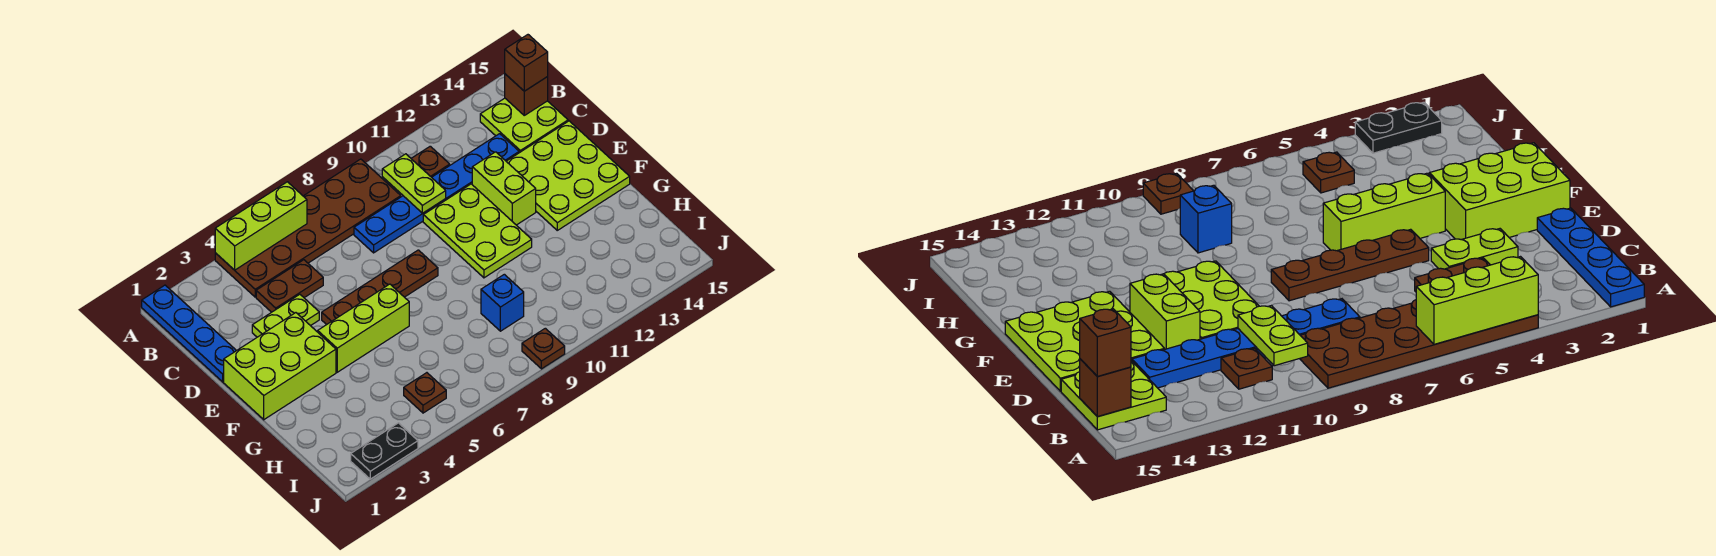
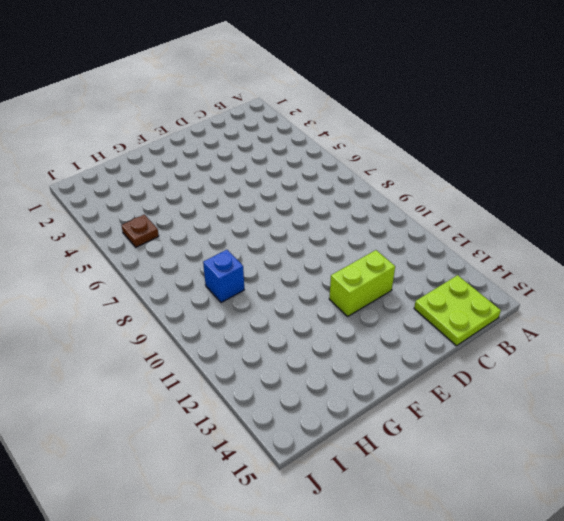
none -> blue 1x4 plate [142,285,236,382]
none -> brown 2x6 plate [215,159,401,297]
none -> brown 1x1 plate [411,146,450,177]

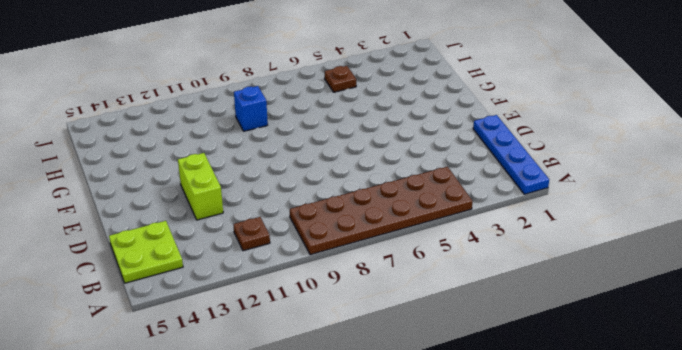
none -> brown 1x2 plate [256,260,323,312]
none -> blue 1x6 plate [354,134,519,253]
none -> lime 1x2 plate [252,294,319,337]

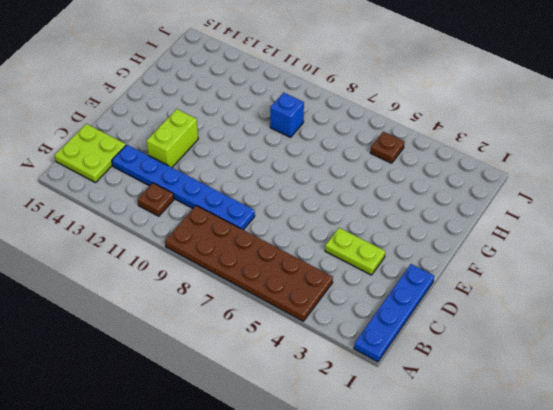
none -> brown 1x2 plate [256,260,323,312]
none -> lime 2x3 plate [423,184,532,278]
none -> lime 3x3 plate [506,121,630,230]

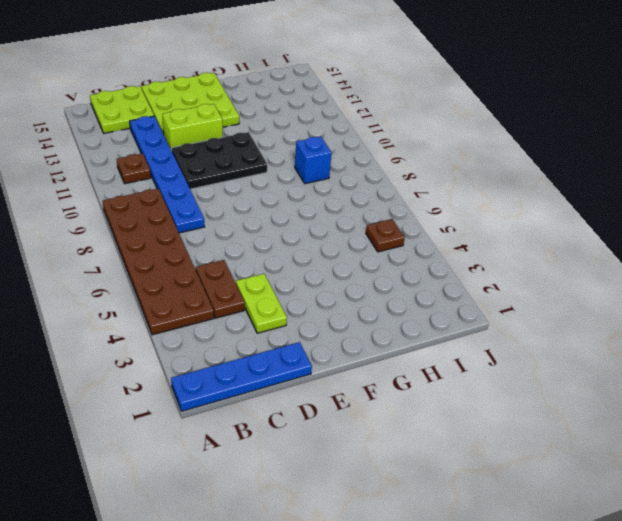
black 2x3 plate [171,132,267,189] -> lime 2x3 plate [423,184,532,278]
none -> lime 2x3 brick [224,313,336,420]
none -> brown 1x4 plate [322,250,438,325]
none -> lime 1x3 brick [318,284,409,372]

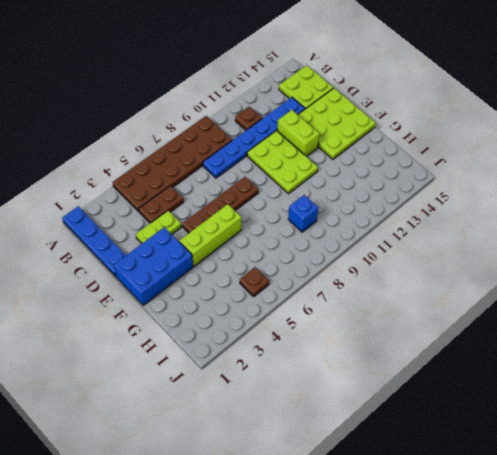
blue 2x3 brick [114,227,193,305] -> lime 2x3 brick [224,313,336,420]
none -> black 1x2 plate [351,423,418,479]
none -> brown 1x1 plate [522,328,565,369]
none -> lime 1x3 brick [215,182,307,270]

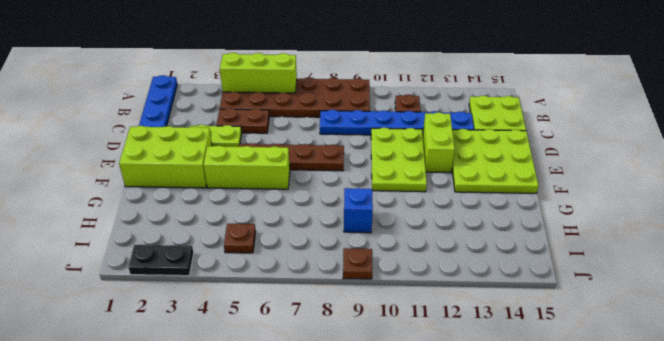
none -> lime 1x2 plate [382,154,446,213]
none -> brown 1x1 brick [505,74,548,115]
none -> brown 1x1 brick [505,35,548,91]

